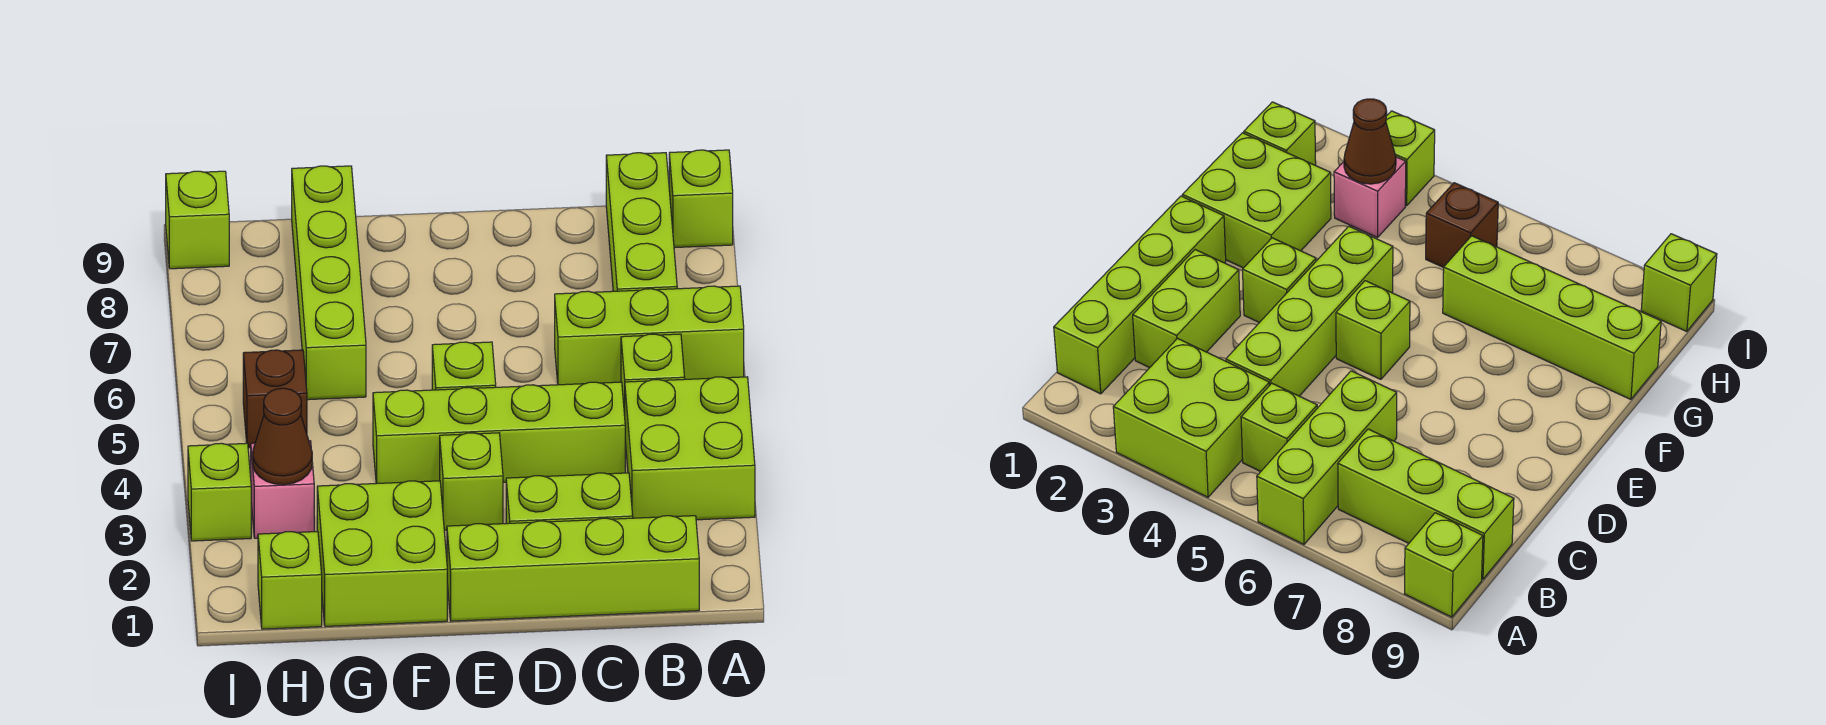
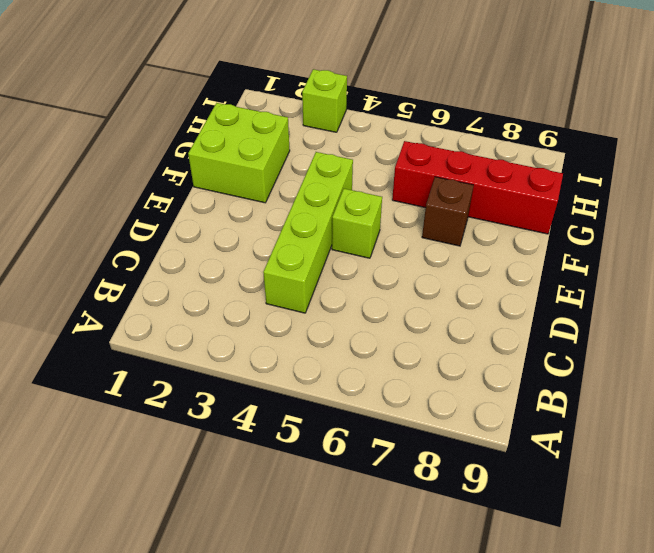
brown 1x1 brick [422,177,474,246] -> brown 1x1 brick moved to [243,350,307,448]
red 1x4 brick [392,141,563,234] -> lime 1x4 brick [292,166,366,400]
none -> lime 2x2 brick [625,377,755,520]
none -> lime 1x3 brick [555,286,744,385]
none -> lime 1x1 brick [669,150,733,248]

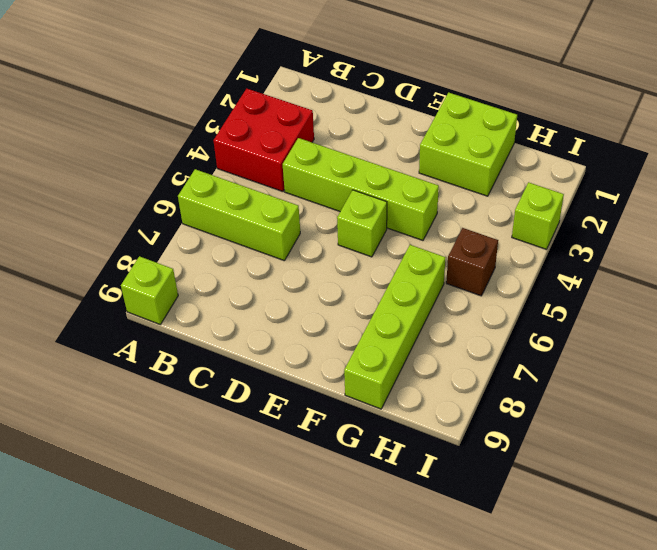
red 2x2 brick [213,89,314,191] -> lime 2x2 brick [625,377,755,520]
none -> lime 1x4 brick [447,516,699,621]
none -> lime 1x1 brick [621,334,685,415]
none -> lime 1x3 brick [606,153,677,291]

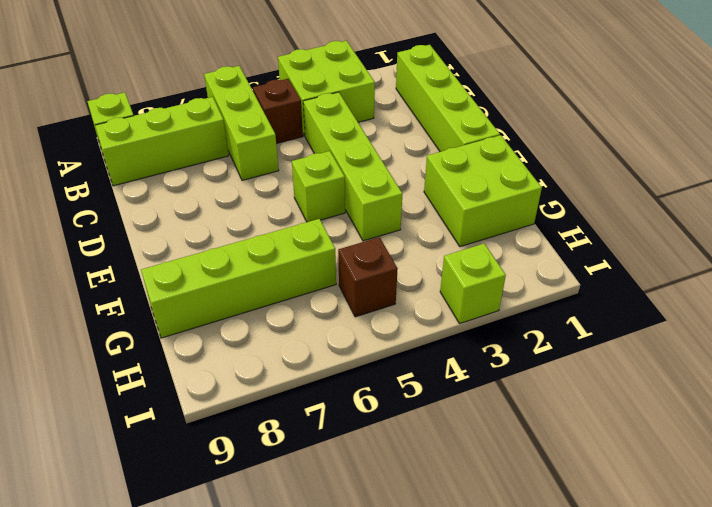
brown 1x1 brick [253,79,303,144] -> lime 1x1 brick [621,334,685,415]
none -> lime 1x2 brick [506,473,633,524]
none -> lime 1x1 brick [440,433,503,530]
none -> lime 1x1 brick [258,532,322,629]

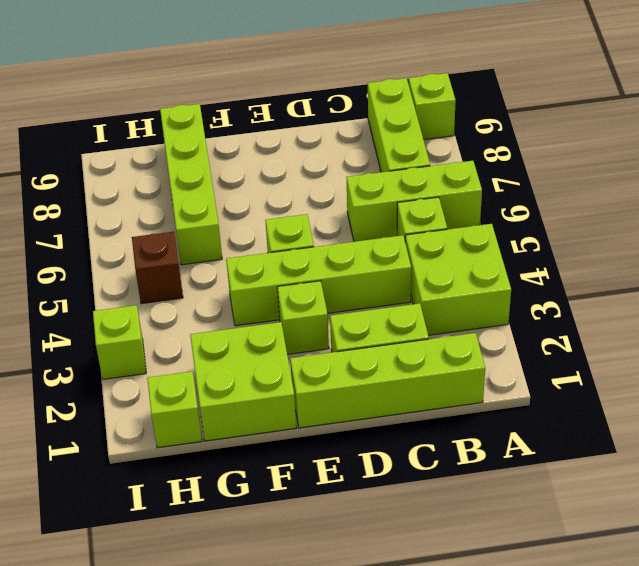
none -> pink 1x1 brick [251,441,314,538]
none -> lime 1x1 brick [166,171,229,269]
none -> brown 1x1 cone [253,388,312,485]

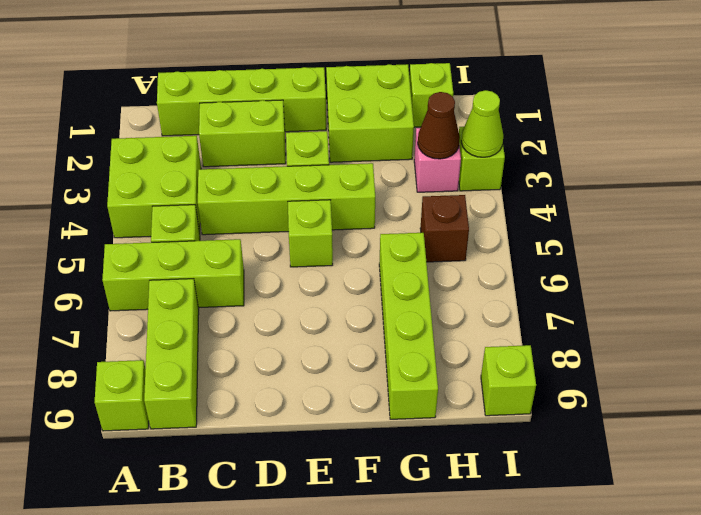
lime 1x1 cone [461,90,503,157] -> none

